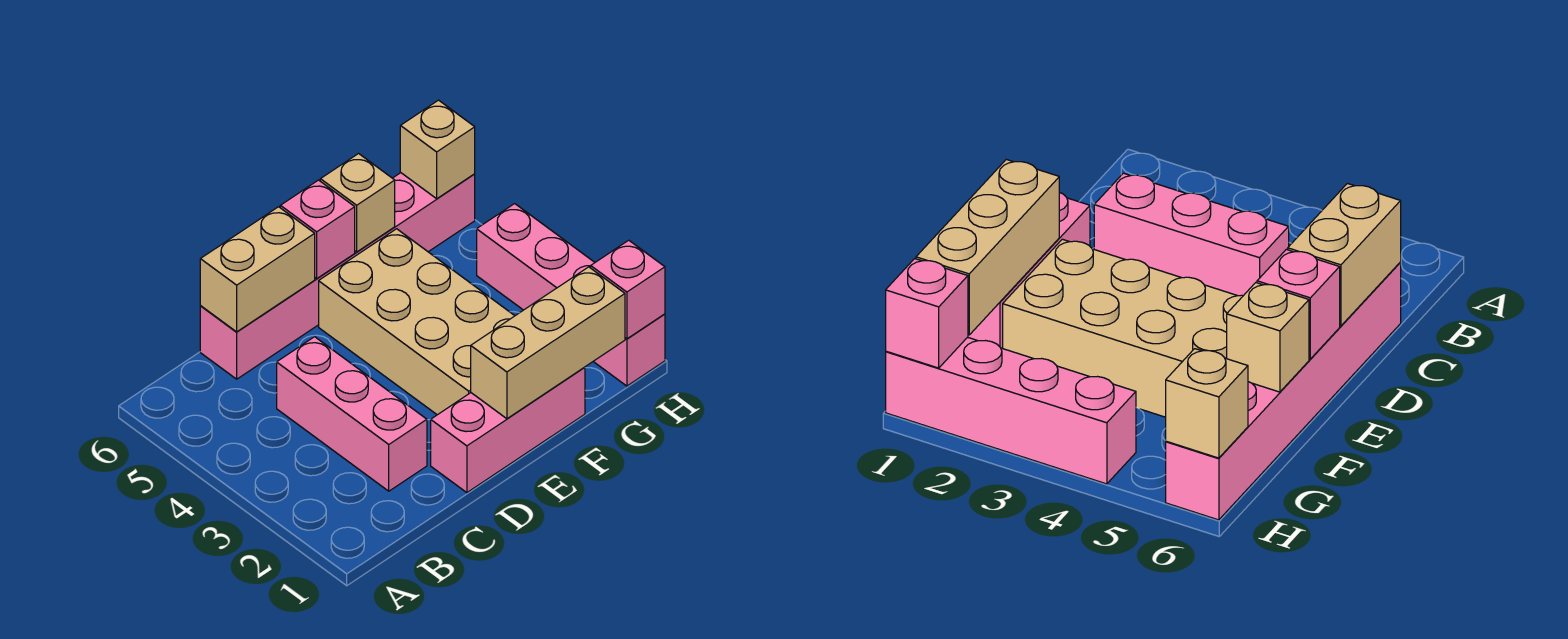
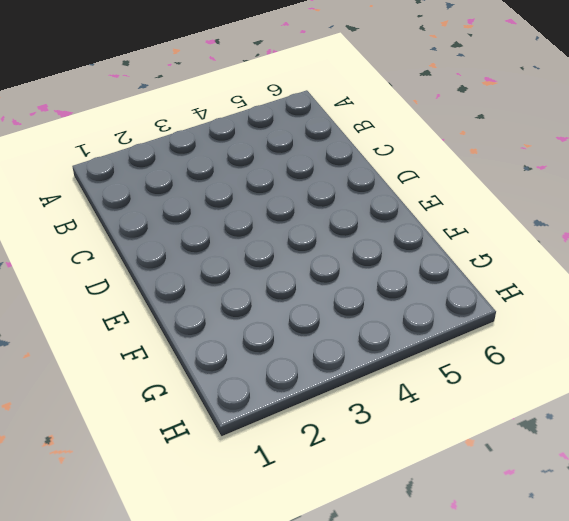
none -> pink 1x3 brick [277,337,427,491]
none -> pink 1x6 brick [200,173,475,379]

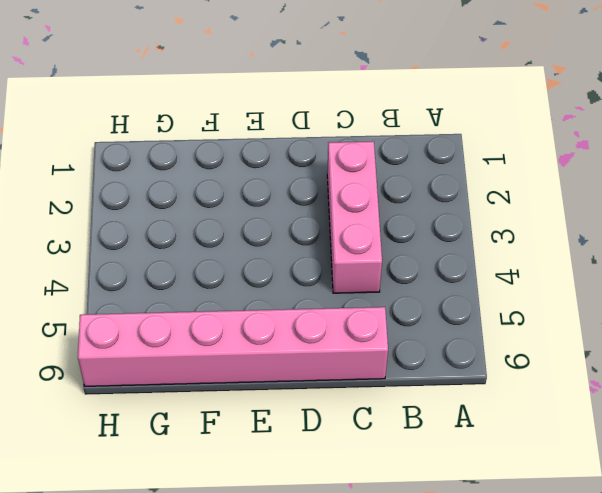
none -> pink 1x3 brick [431,367,585,493]
none -> tan 2x4 brick [319,229,514,415]

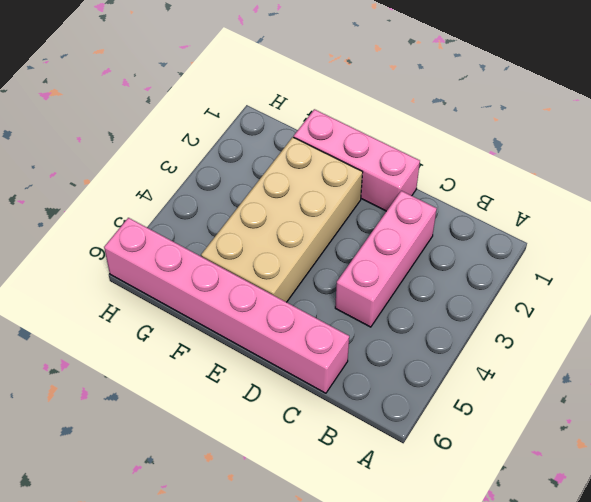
none -> pink 1x4 brick [477,204,665,386]
none -> tan 1x2 brick [200,207,315,332]

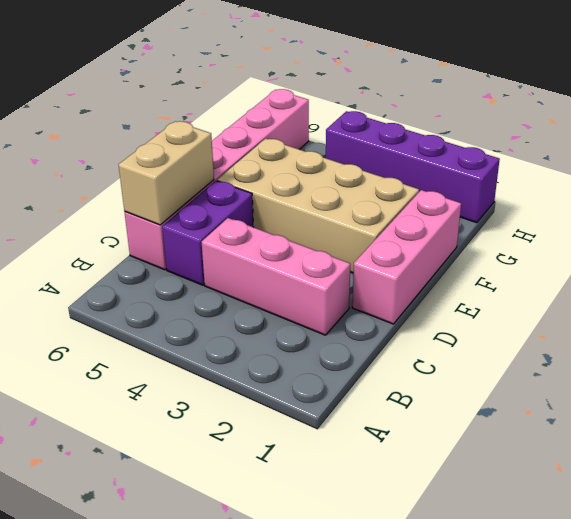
purple 1x2 brick [162,181,253,285] -> none
purple 1x4 brick [326,111,500,223] -> pink 1x4 brick [477,204,665,386]
none -> tan 1x3 brick [471,267,625,419]
none -> pink 1x1 brick [280,180,355,278]

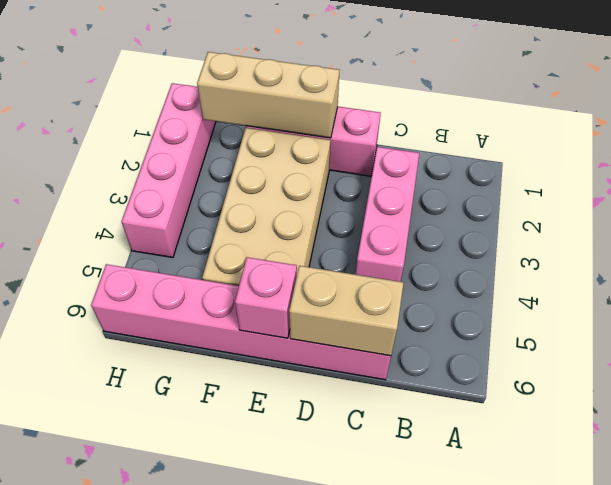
none -> tan 1x1 brick [320,154,395,252]
none -> pink 1x1 brick [591,240,665,339]

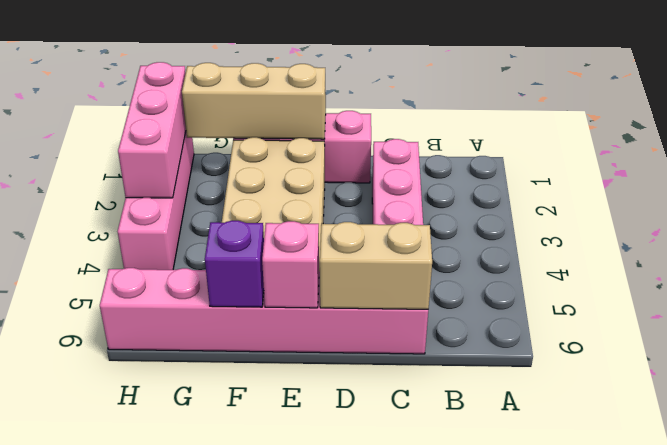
purple 1x1 brick [205,221,264,307] -> tan 1x1 brick [320,154,395,252]
pink 1x3 brick [118,62,186,198] -> pink 1x1 brick [591,240,665,339]
none -> tan 1x1 brick [400,100,475,199]

